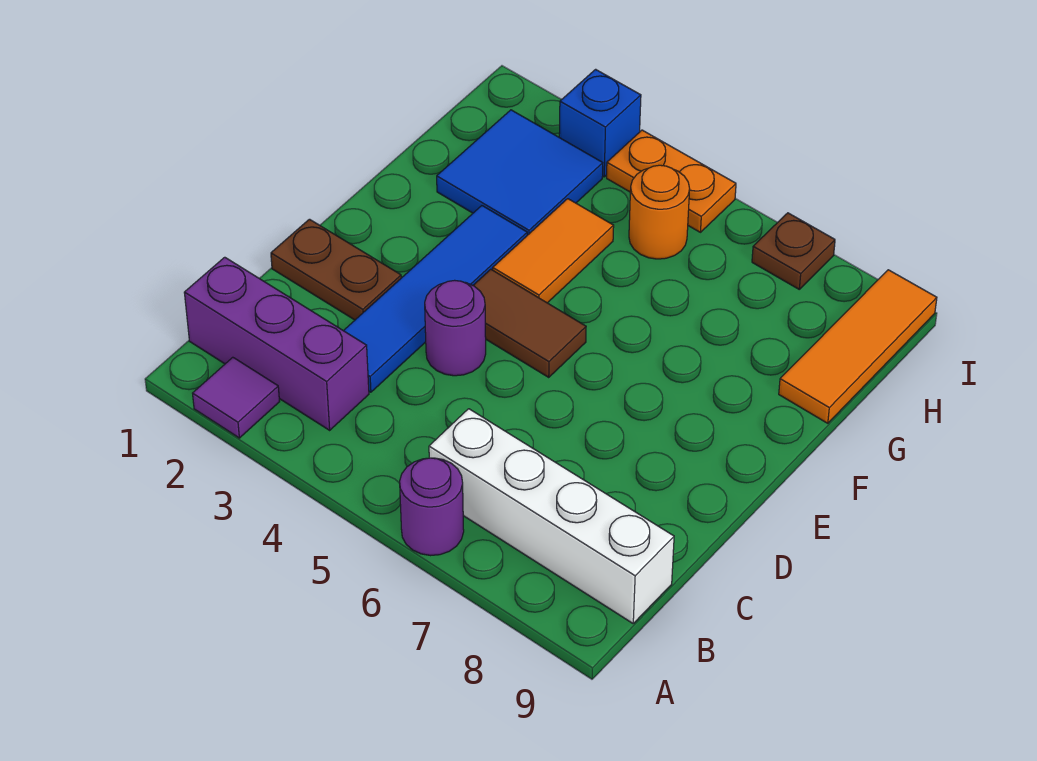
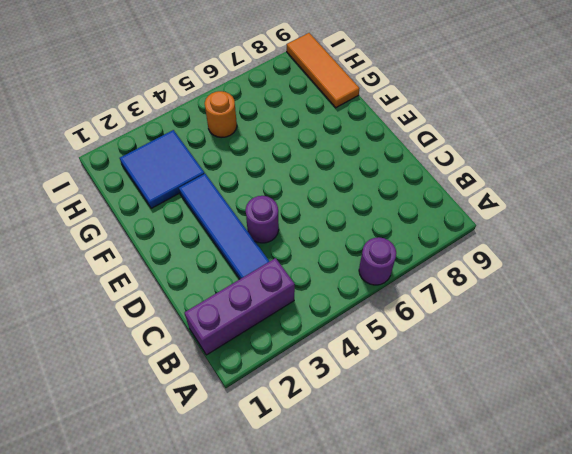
none -> purple 1x1 tile [193,357,280,438]
none -> white 1x4 brick [429,409,674,623]
none -> brown 1x2 plate [271,219,401,320]

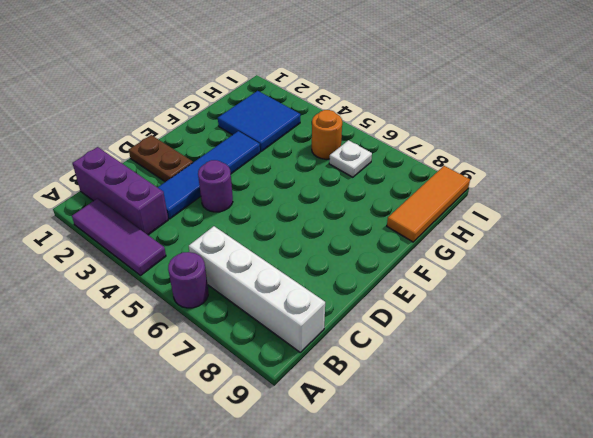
purple 1x3 tile [72,199,166,275] -> purple 1x1 tile [193,357,280,438]
white 1x1 plate [329,140,372,177] -> none
none -> brown 1x2 tile [473,269,586,377]
none -> orange 1x2 tile [493,199,614,303]
none -> blue 1x1 brick [559,69,641,177]

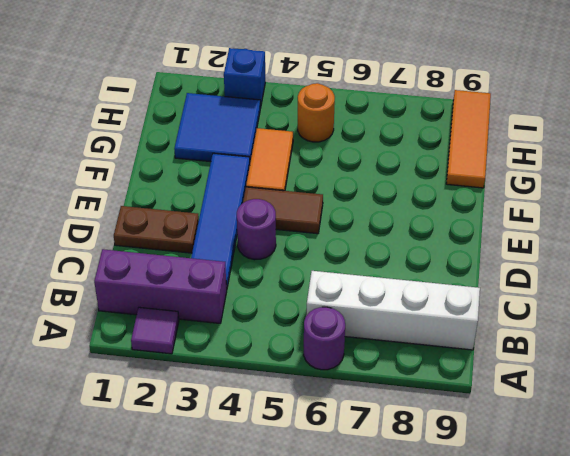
none -> orange 1x2 plate [607,130,736,232]
none -> brown 1x1 plate [752,213,835,289]

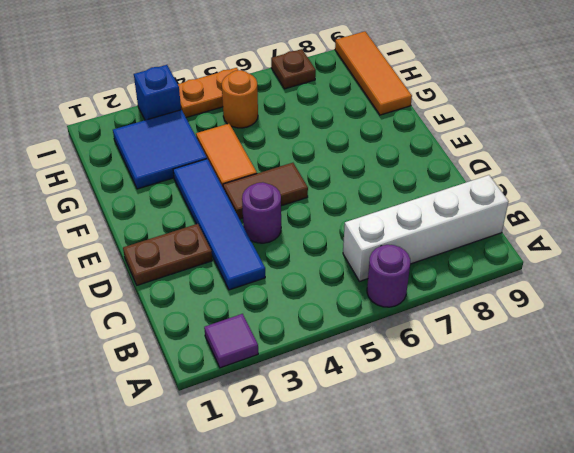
none -> purple 1x3 brick [184,257,369,430]

